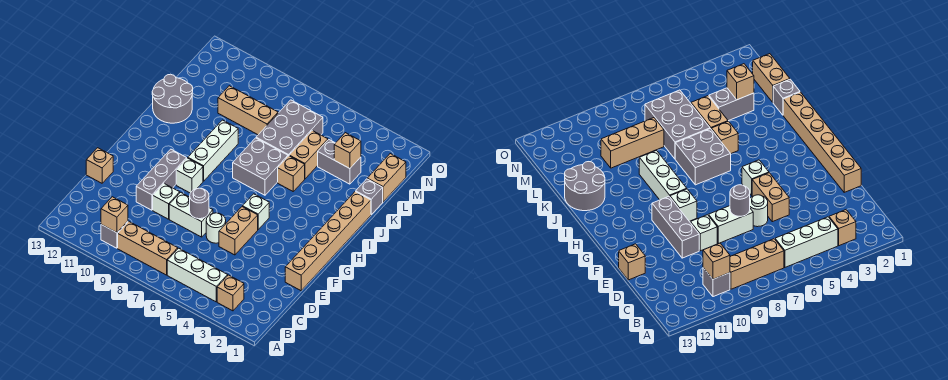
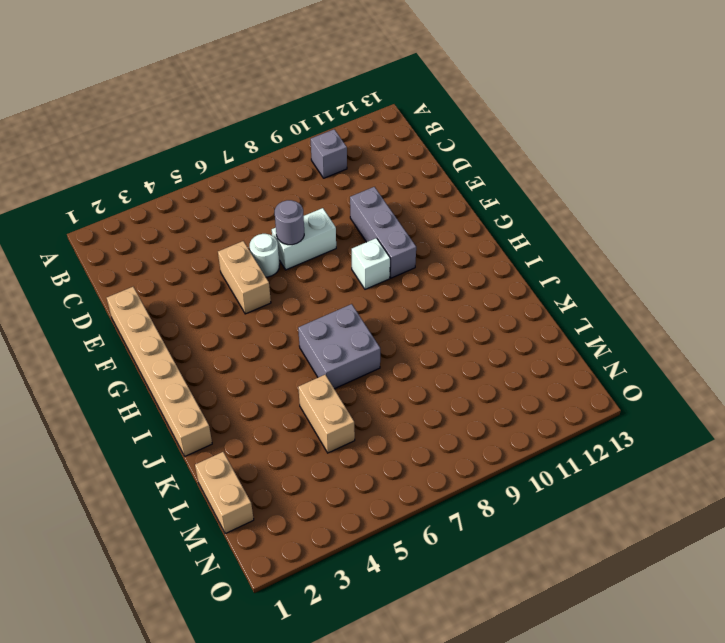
none -> tan 1x1 brick [217,275,244,311]
none -> white 1x3 brick [167,248,228,302]
none -> tan 1x3 brick [118,222,178,275]

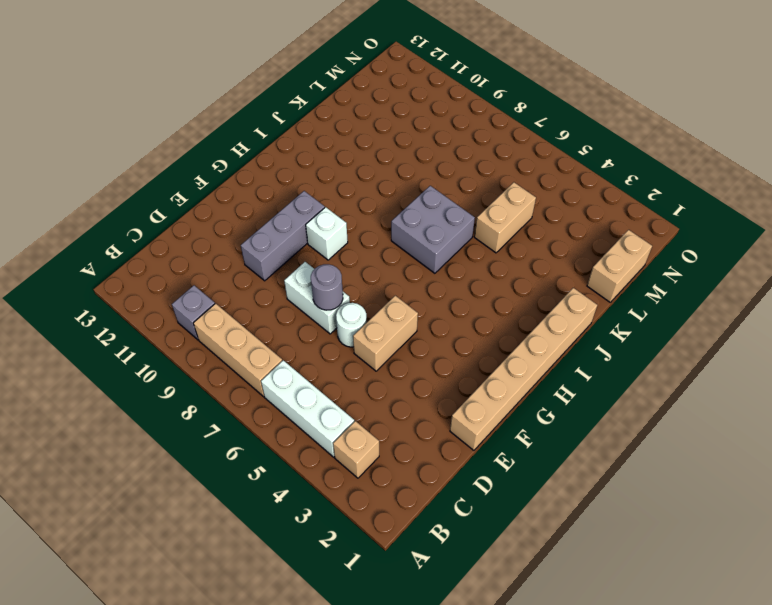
none -> white 1x1 brick [153,184,180,219]
none -> tan 1x1 brick [86,148,113,183]
none -> white 1x1 brick [243,194,269,229]

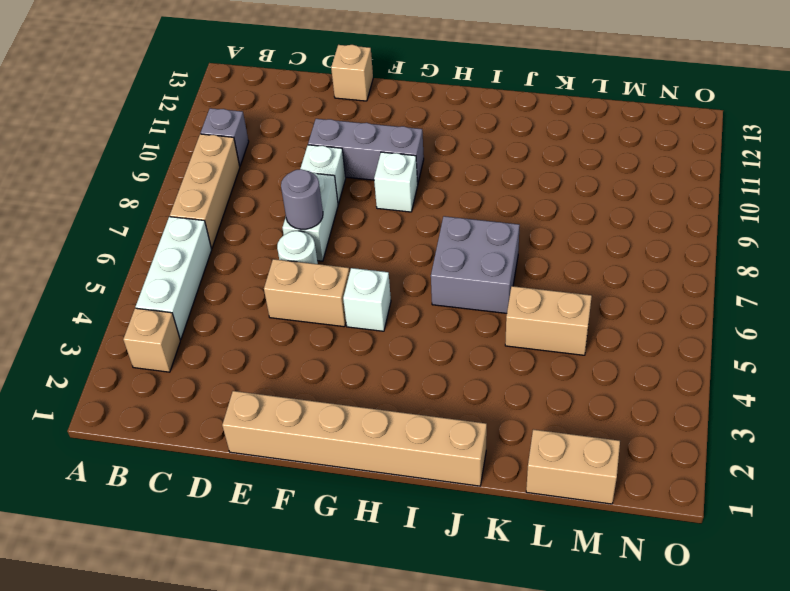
none -> white 1x3 brick [188,120,238,181]
none -> tan 1x1 brick [278,156,305,191]
none -> grey 2x2 round brick [152,74,193,123]

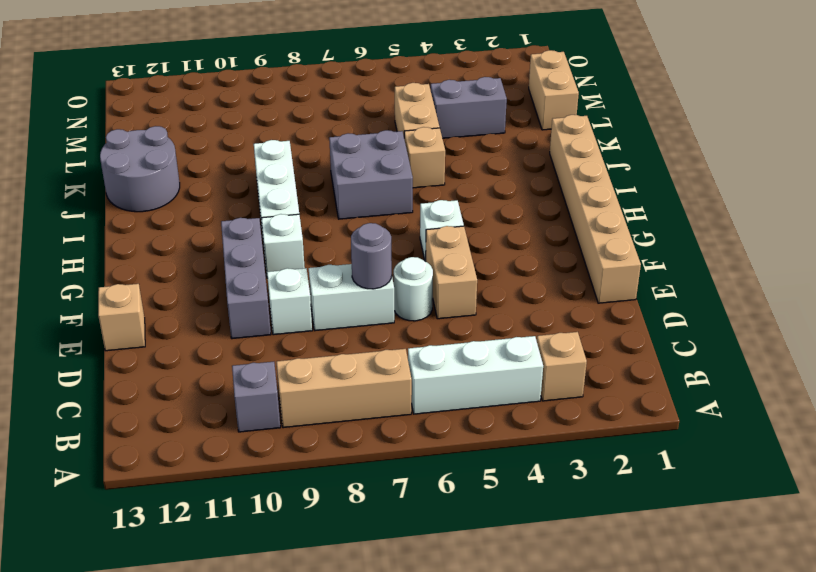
none -> grey 1x1 brick [356,179,383,214]
none -> grey 2x3 brick [256,100,323,156]
none -> tan 1x3 brick [218,86,278,135]

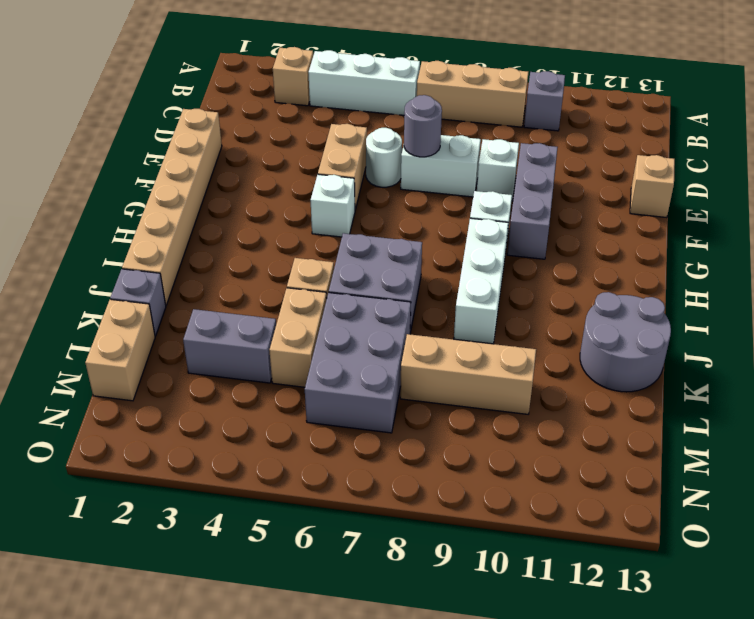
none -> tan 1x1 brick [101,197,128,233]
none -> tan 1x1 brick [334,133,361,169]

